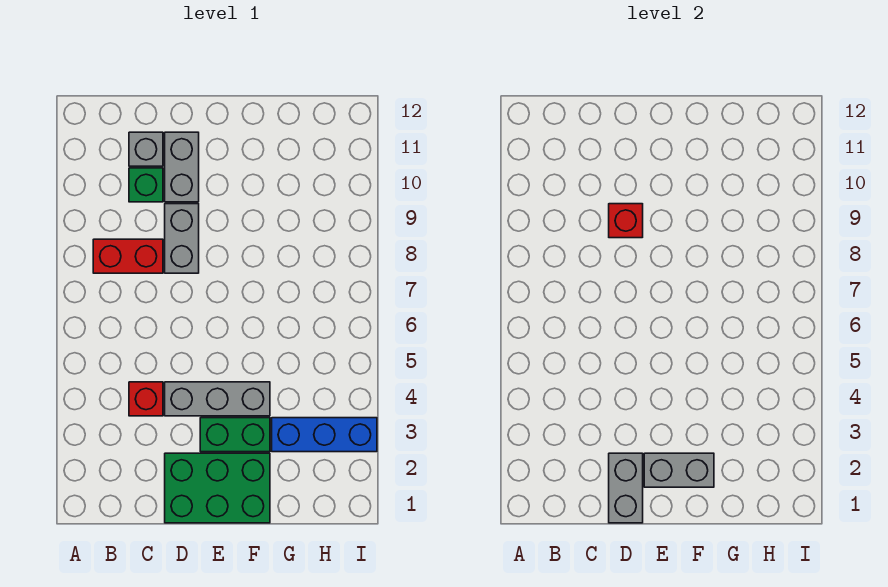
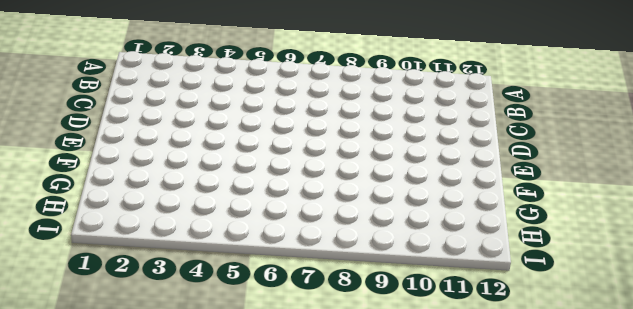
none -> red 1x2 brick [93,239,163,273]
none -> red 1x1 brick [129,382,163,416]
none -> green 1x1 brick [129,168,163,202]

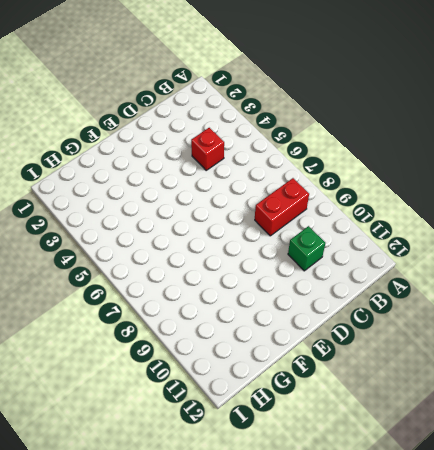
none -> grey 1x1 brick [129,132,163,166]
none -> green 2x3 brick [165,453,270,523]
none -> grey 1x3 brick [165,382,270,416]

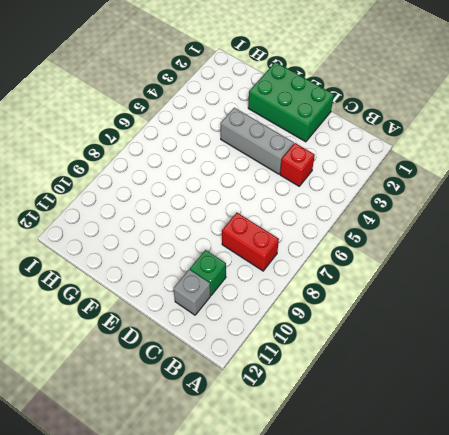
none -> grey 1x2 brick [165,204,199,273]
none -> grey 1x2 brick [165,132,199,202]
none -> green 1x2 brick [200,418,270,452]

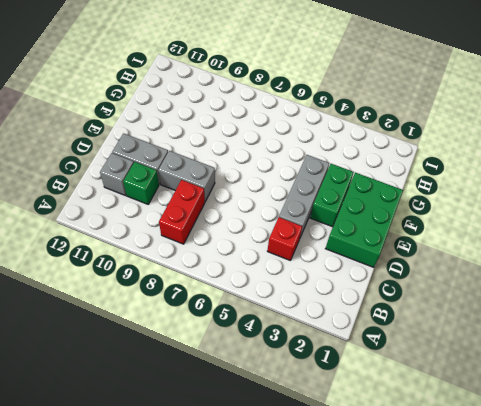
none -> blue 1x3 brick [272,418,377,452]
none -> grey 1x2 brick [609,453,643,523]
none -> red 1x1 brick [609,204,643,238]

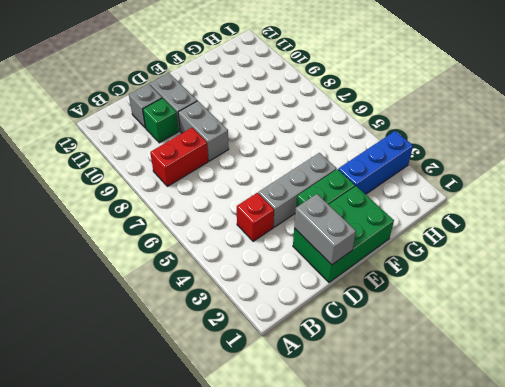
none -> red 1x1 brick [609,204,643,238]
none -> grey 1x2 brick [644,453,714,487]

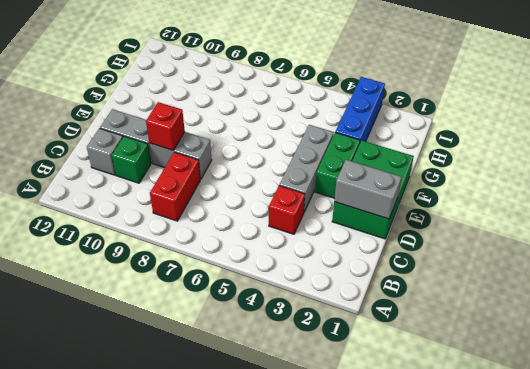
none -> grey 1x2 brick [644,453,714,487]

